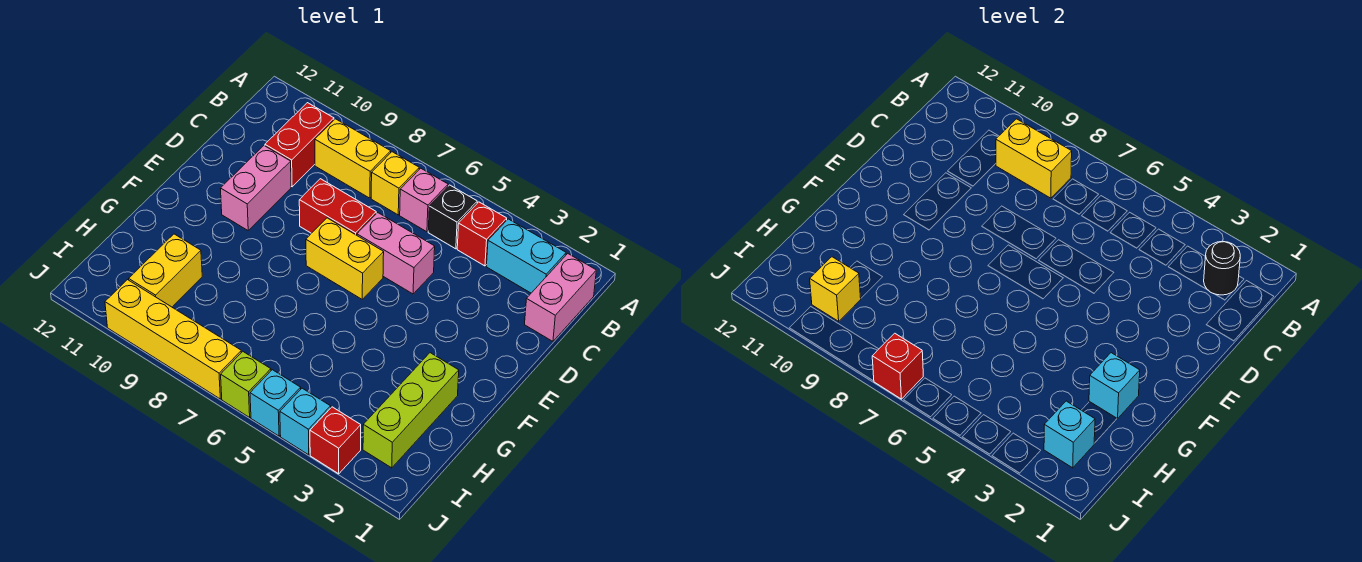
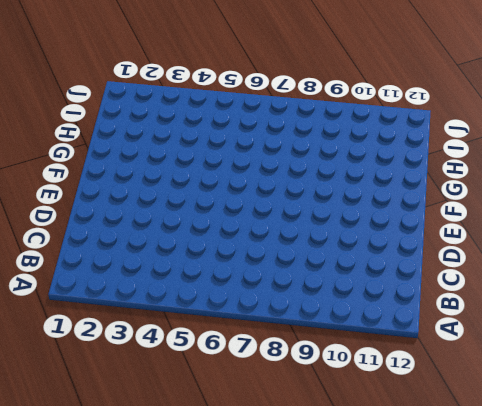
none -> pink 1x2 brick [525,254,596,341]
none -> cyan 1x2 brick [486,219,566,293]
none -> red 1x1 brick [457,202,507,266]

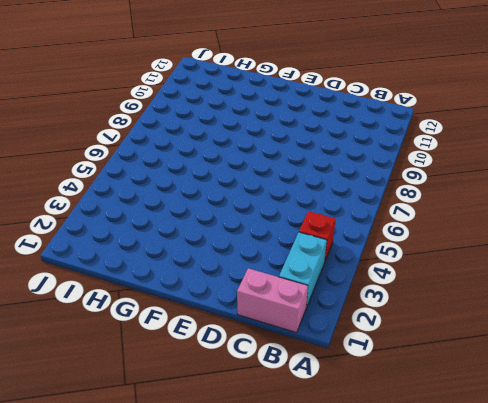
none -> black 1x1 brick [428,185,477,249]
none -> pink 1x1 brick [400,168,448,232]
none -> yellow 1x1 brick [371,152,419,215]

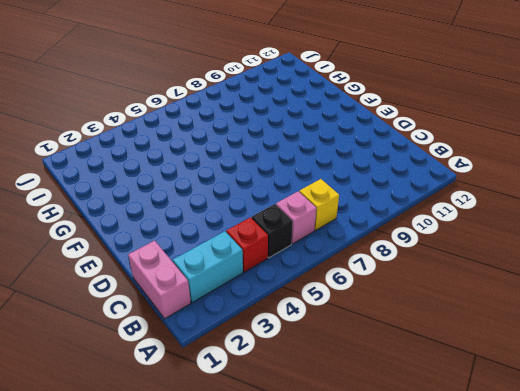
none -> yellow 1x2 brick [315,119,391,198]
none -> red 1x2 brick [265,103,334,187]
none -> pink 1x2 brick [357,213,435,294]

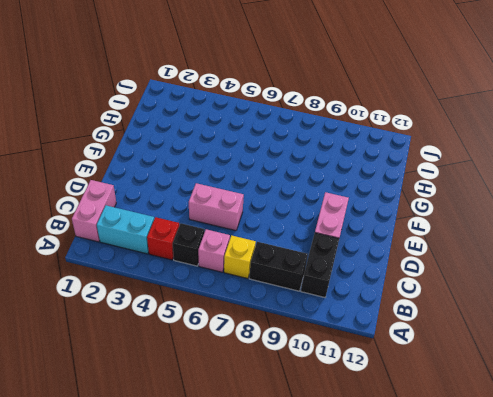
black 1x2 brick [249,242,308,291] -> yellow 1x2 brick [315,119,391,198]
black 1x2 brick [301,233,339,297] -> red 1x2 brick [265,103,334,187]
none -> red 1x2 brick [299,179,376,235]
none -> yellow 1x2 brick [306,218,384,299]
none -> lime 1x3 brick [363,353,459,468]

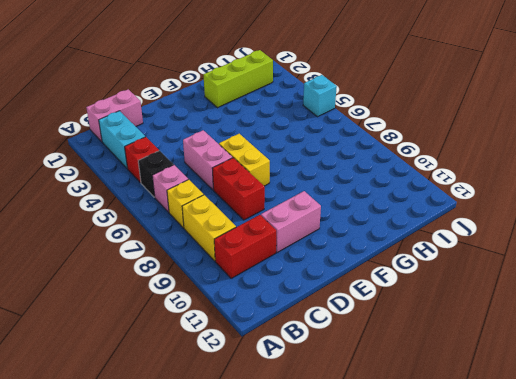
none -> yellow 1x2 brick [129,234,202,307]
none -> red 1x1 brick [310,407,361,474]
none -> cyan 1x1 brick [280,388,331,455]

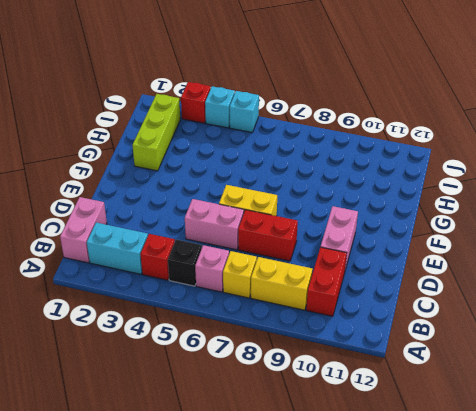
none -> yellow 1x2 brick [129,234,202,307]
none -> lime 1x1 brick [221,352,271,417]
none -> yellow 1x4 brick [105,280,241,399]

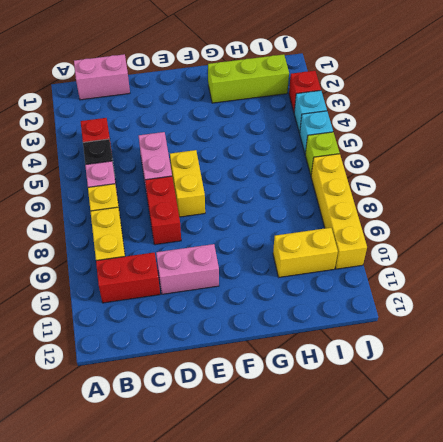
none -> cyan 1x2 brick [486,219,566,293]
none -> black 1x1 round brick [1204,242,1240,295]
none -> yellow 1x2 brick [996,119,1072,198]

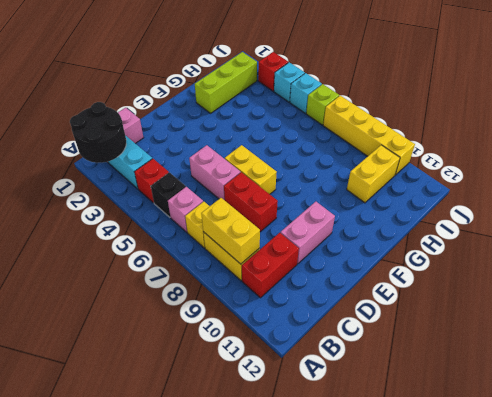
black 2x2 round brick [70,102,126,163] -> black 1x1 round brick [1204,242,1240,295]
none -> cyan 1x1 brick [1089,353,1140,419]
none -> cyan 1x1 brick [1044,401,1095,468]
none -> yellow 1x1 brick [810,257,861,321]

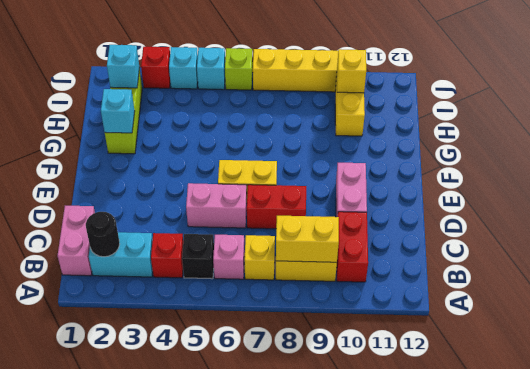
none -> red 1x1 brick [872,333,923,399]

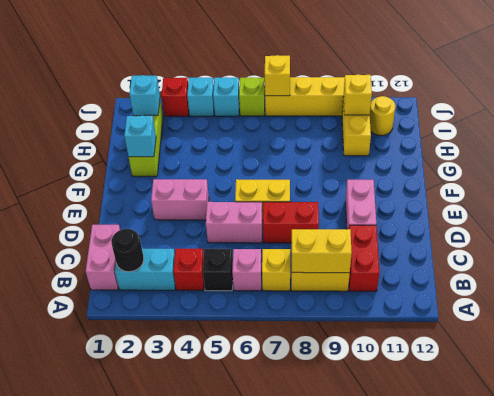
pink 1x2 brick [151,179,209,220] -> none
yellow 1x1 round brick [370,96,395,136] -> none
yellow 1x1 brick [265,55,290,96] -> red 1x1 brick [872,333,923,399]

